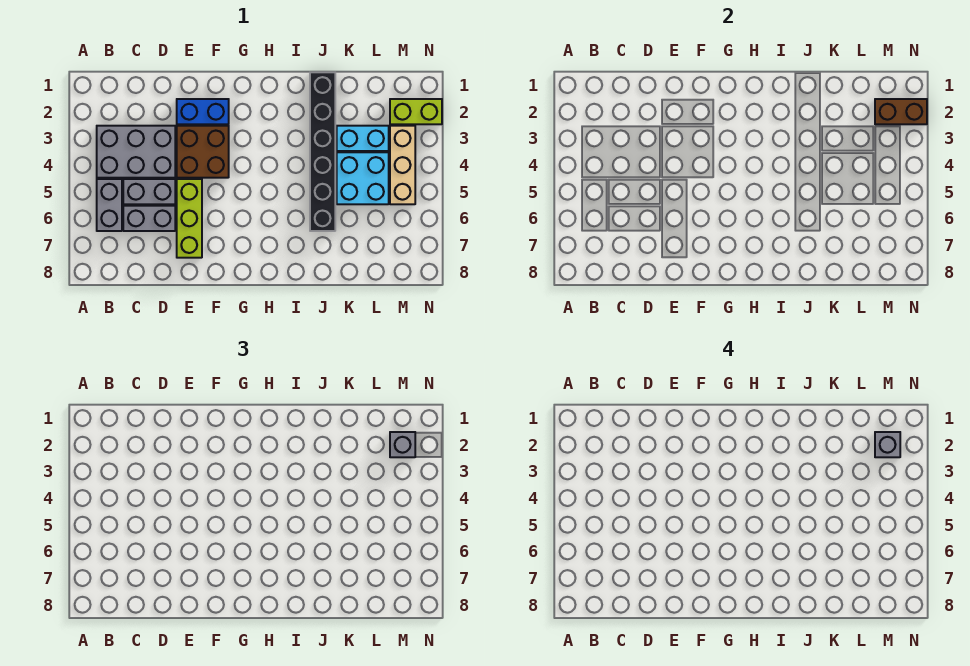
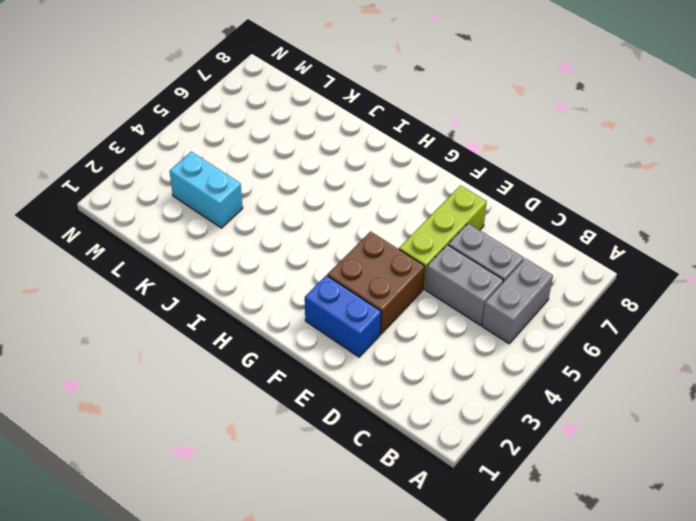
none -> grey 2x3 brick [97,126,175,178]
none -> black 1x6 brick [310,72,335,231]
none -> cyan 2x2 brick [337,152,389,204]

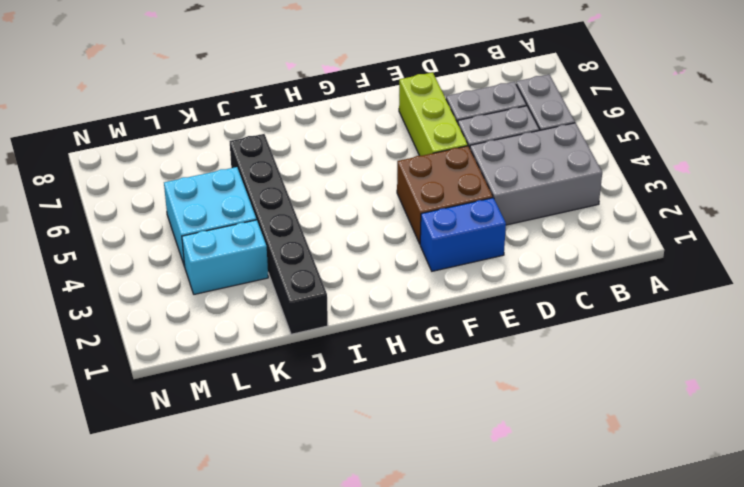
none -> lime 1x2 brick [390,99,442,124]
none -> tan 1x3 brick [390,126,415,204]
none -> brown 1x2 brick [875,99,927,124]

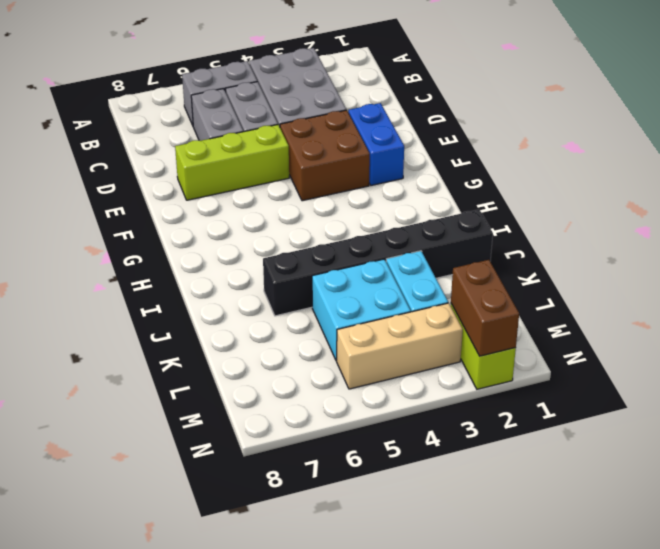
none -> grey 1x1 brick [390,432,415,457]
none -> grey 1x1 brick [875,432,900,457]

